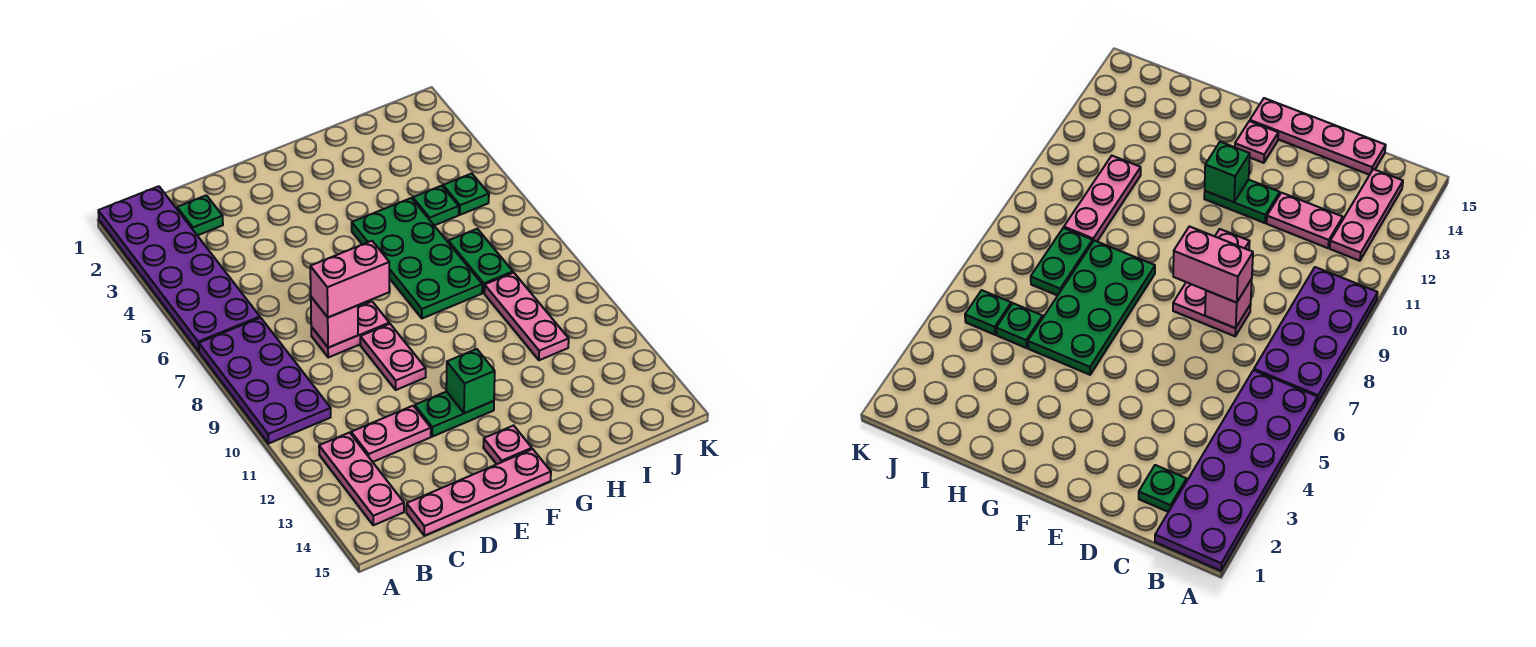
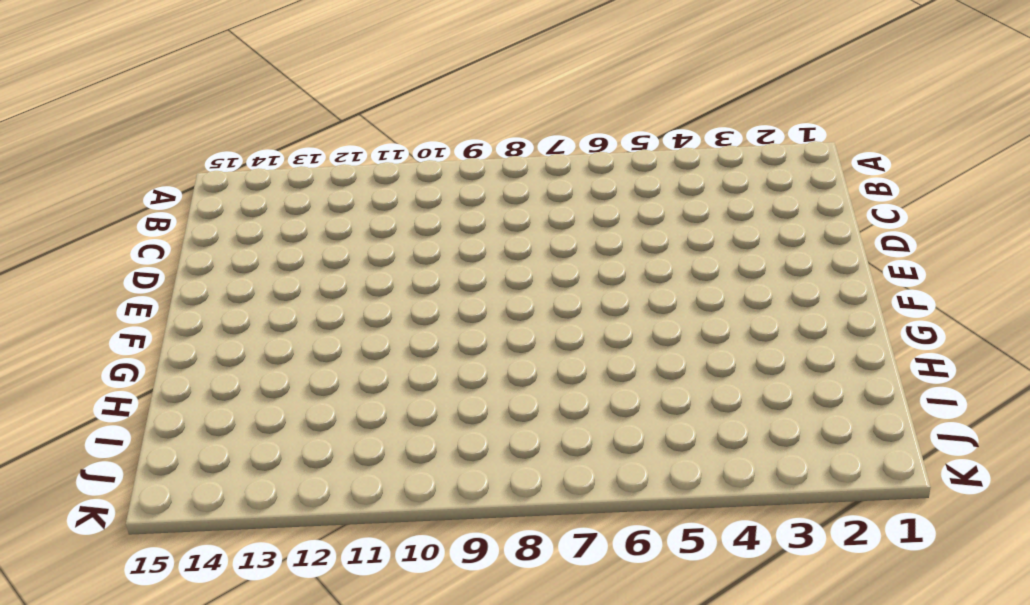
none -> purple 2x6 plate [98,186,260,351]
none -> purple 2x4 plate [199,318,331,444]
none -> pink 1x3 plate [319,433,404,525]

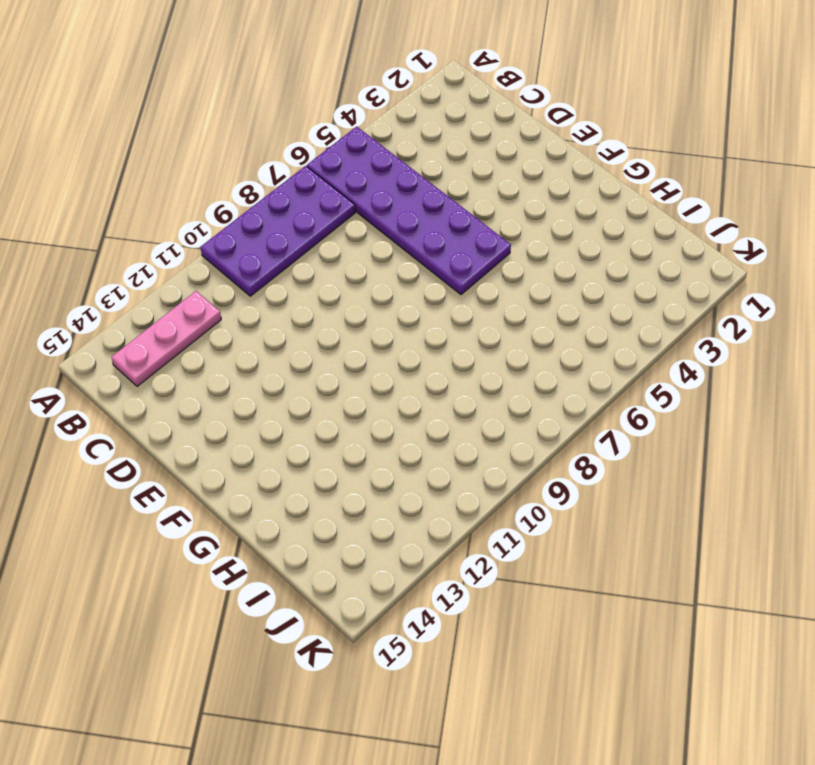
purple 2x6 plate [307,127,511,295] -> purple 2x6 plate turned to [98,186,260,351]
none -> green 1x1 plate [177,195,223,236]
none -> pink 1x2 plate [351,406,431,462]
none -> pink 1x4 plate [406,449,551,536]

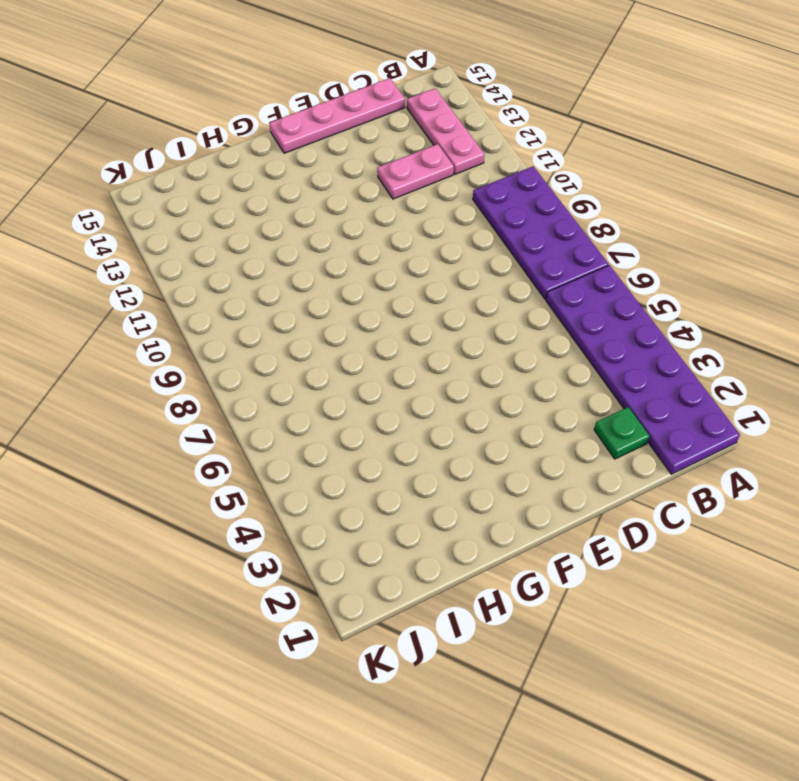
none -> pink 1x2 plate [311,302,389,357]
none -> pink 1x2 plate [360,324,426,390]
none -> green 1x2 plate [415,392,494,437]

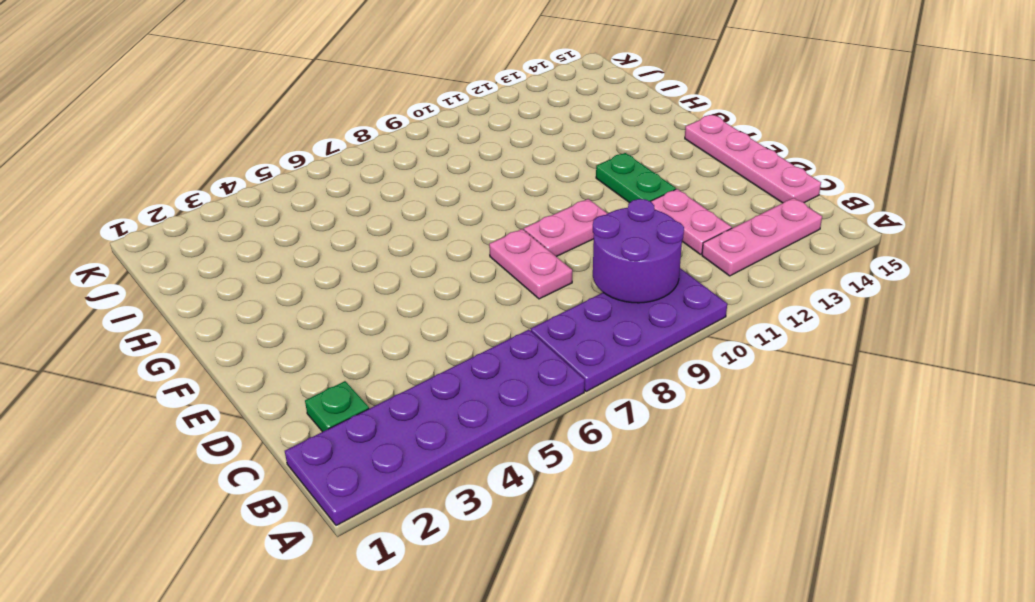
purple 2x2 round brick [593,199,684,303] -> none
none -> pink 1x1 plate [483,425,532,464]
none -> green 2x4 plate [352,198,482,318]
none -> green 1x1 plate [413,186,459,225]

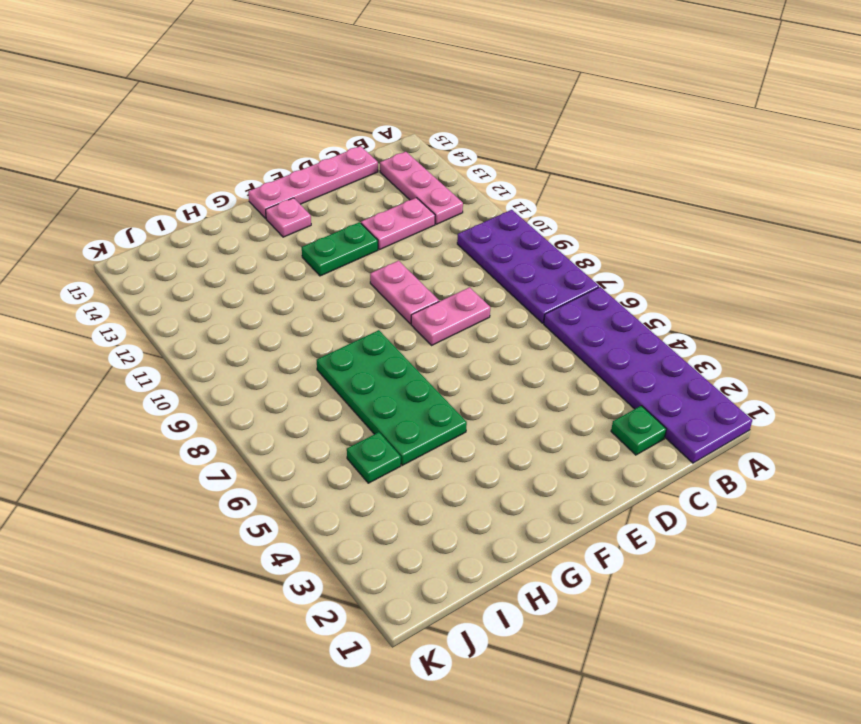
none -> green 1x2 plate [448,229,513,293]
none -> pink 1x3 plate [484,273,569,360]
none -> green 1x1 plate [443,173,489,215]

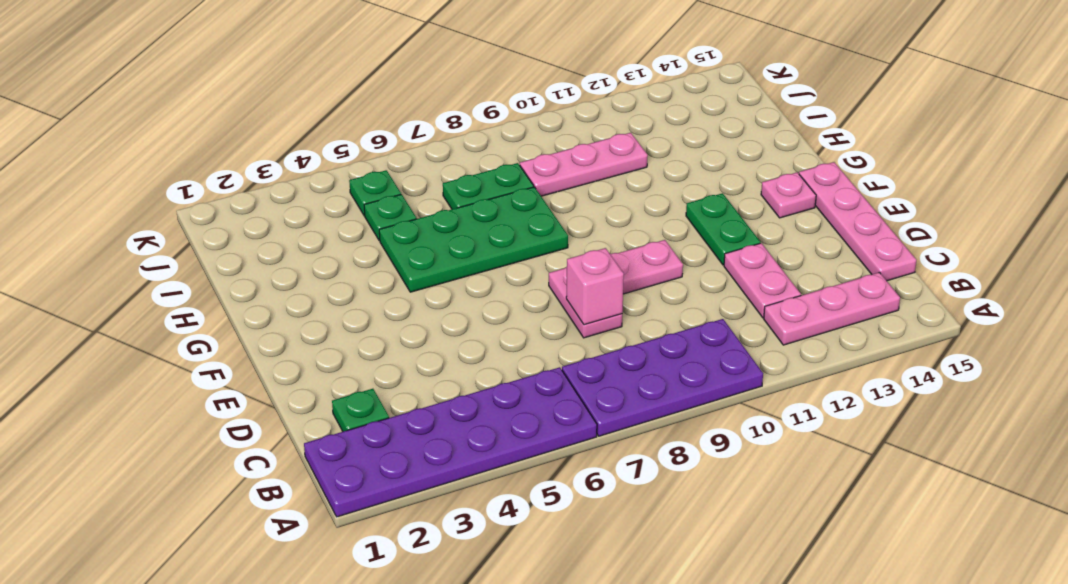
none -> green 1x1 brick [446,349,495,413]
none -> pink 1x2 brick [310,241,389,317]

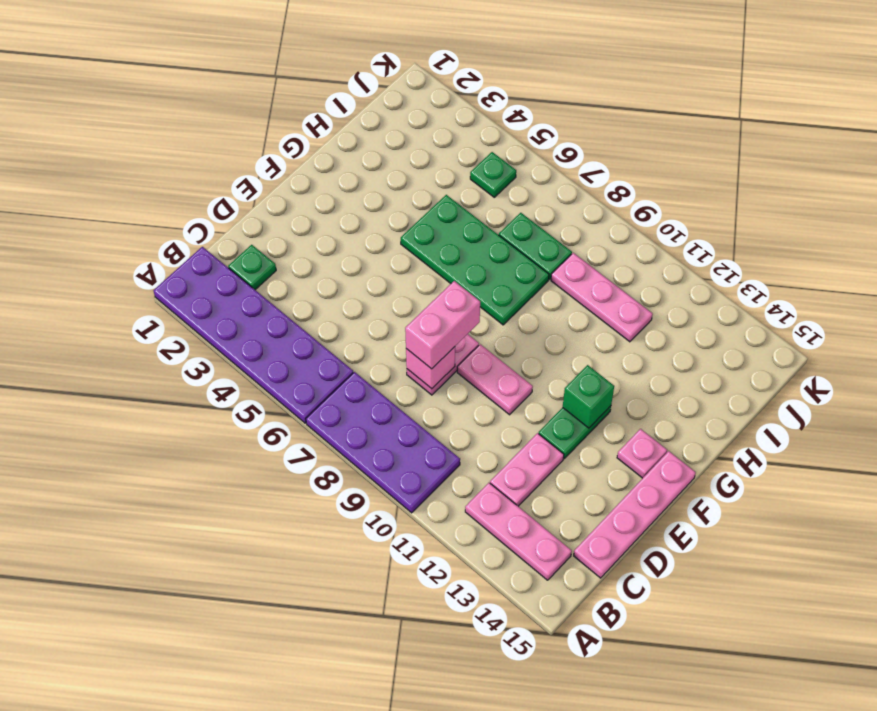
none -> green 1x1 plate [413,186,459,225]

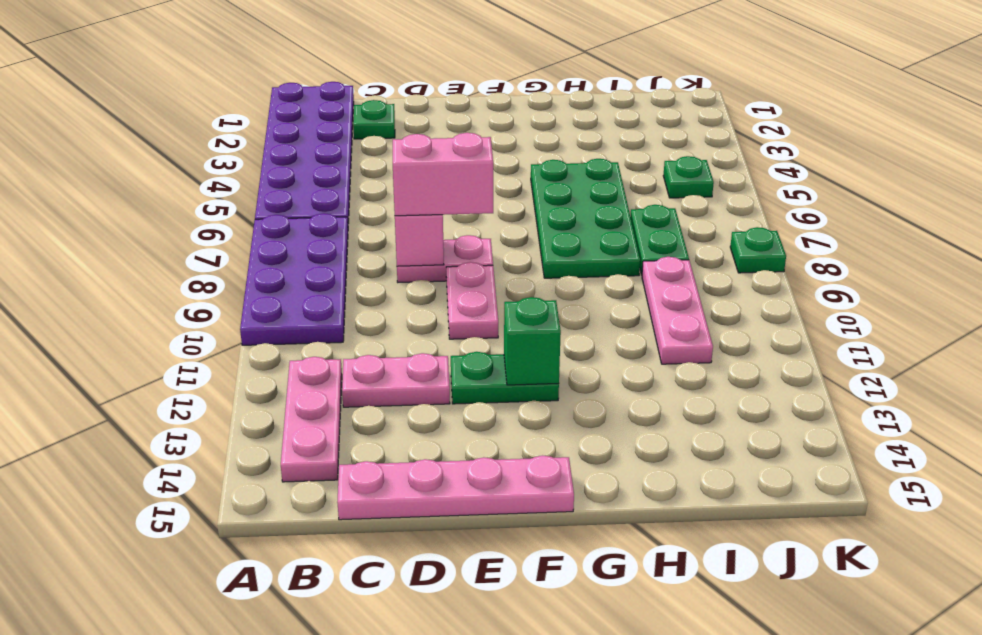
green 1x1 plate [730,227,786,273] -> green 1x1 plate moved to [413,186,459,225]
none -> pink 1x1 plate [483,425,532,464]

